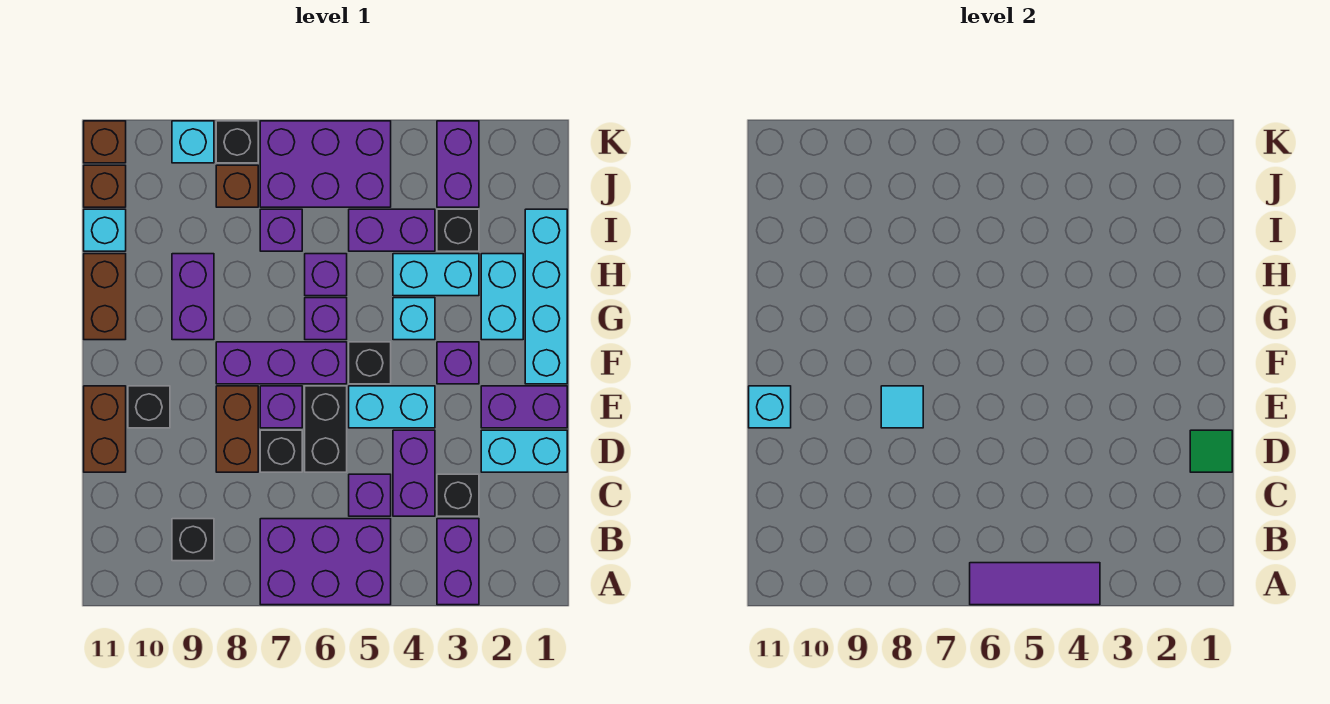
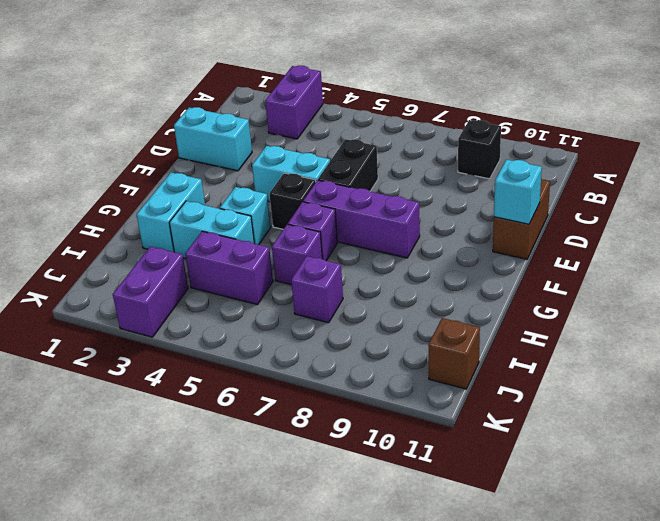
none -> purple 2x3 brick [260,519,391,605]
none -> black 1x1 brick [437,474,479,516]
none -> purple 1x2 brick [393,430,435,516]
none -> purple 1x1 brick [349,474,391,516]

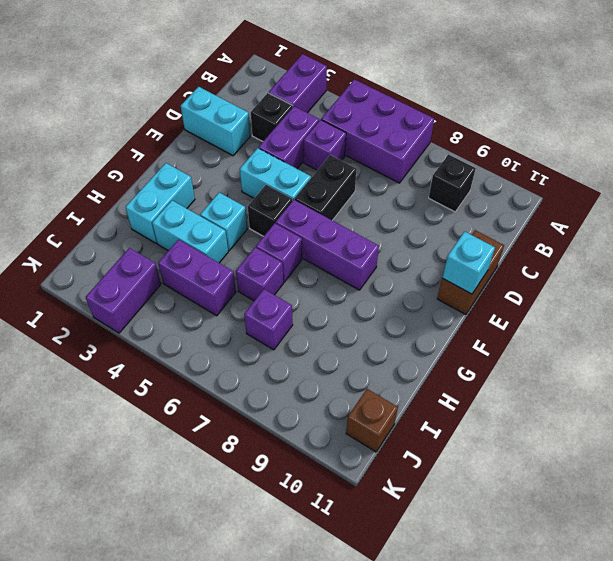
none -> black 1x1 brick [260,430,302,472]
none -> brown 1x2 brick [216,386,258,472]
none -> purple 1x2 brick [481,386,567,428]
none -> purple 1x1 brick [260,386,302,428]

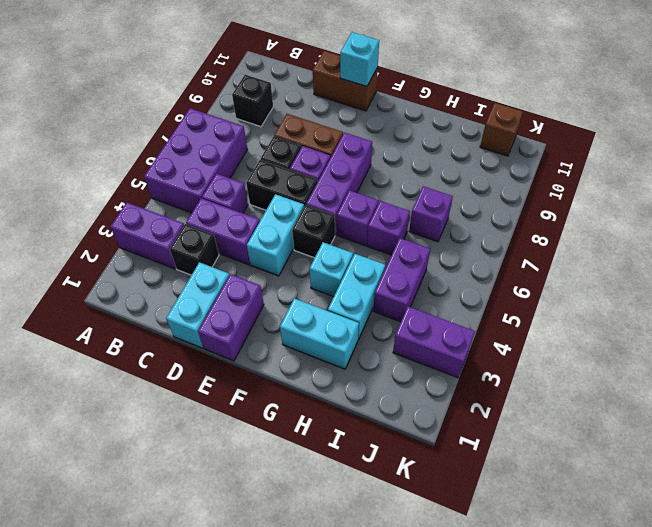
none -> black 1x1 brick [128,386,170,428]
none -> cyan 1x4 brick [525,209,567,384]
none -> purple 1x1 brick [437,342,479,384]
none -> purple 1x2 brick [172,254,214,340]

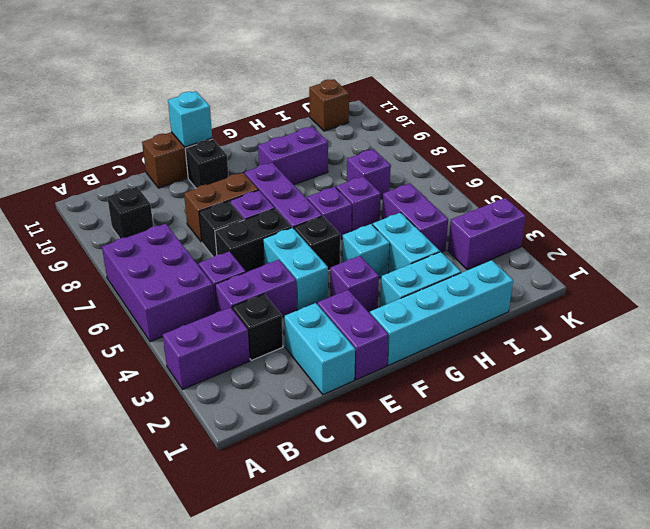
none -> brown 1x2 brick [84,254,126,340]
none -> black 1x1 brick [437,209,479,251]
none -> cyan 1x1 brick [84,209,126,251]
none -> purple 2x3 brick [260,121,391,207]

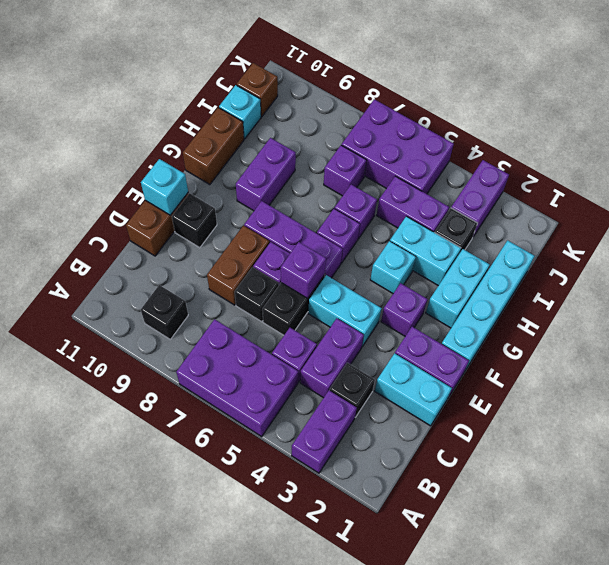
purple 1x1 brick [281,242,326,298] -> none
none -> black 1x1 brick [349,342,391,384]
none -> brown 1x1 brick [216,165,258,207]
none -> black 1x1 brick [216,121,258,163]
none -> cyan 1x1 brick [172,121,214,163]

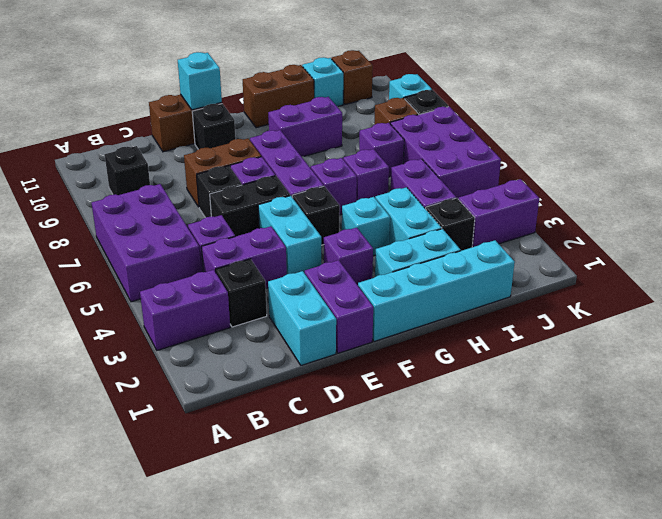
none -> brown 1x1 brick [84,121,126,163]
none -> purple 1x3 tile [970,563,1100,605]
none -> green 1x1 tile [1190,430,1232,472]
none -> cyan 1x1 tile [881,386,923,428]

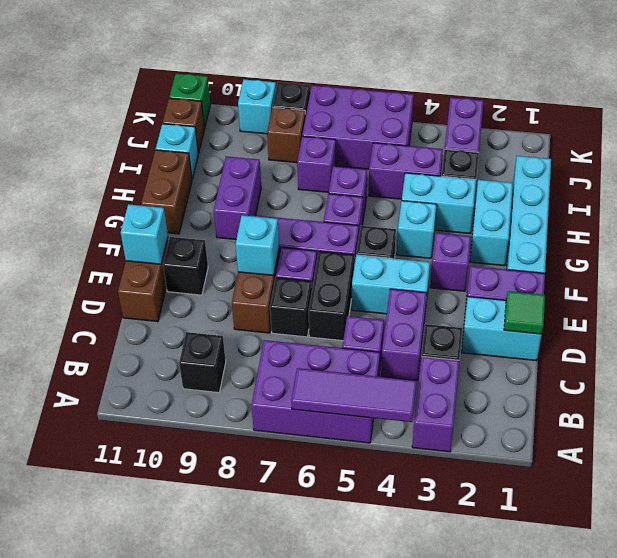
cyan 1x1 brick [236,215,279,276] -> cyan 1x1 tile [881,386,923,428]
green 1x1 brick [169,74,211,128] -> brown 1x1 brick [84,121,126,163]

